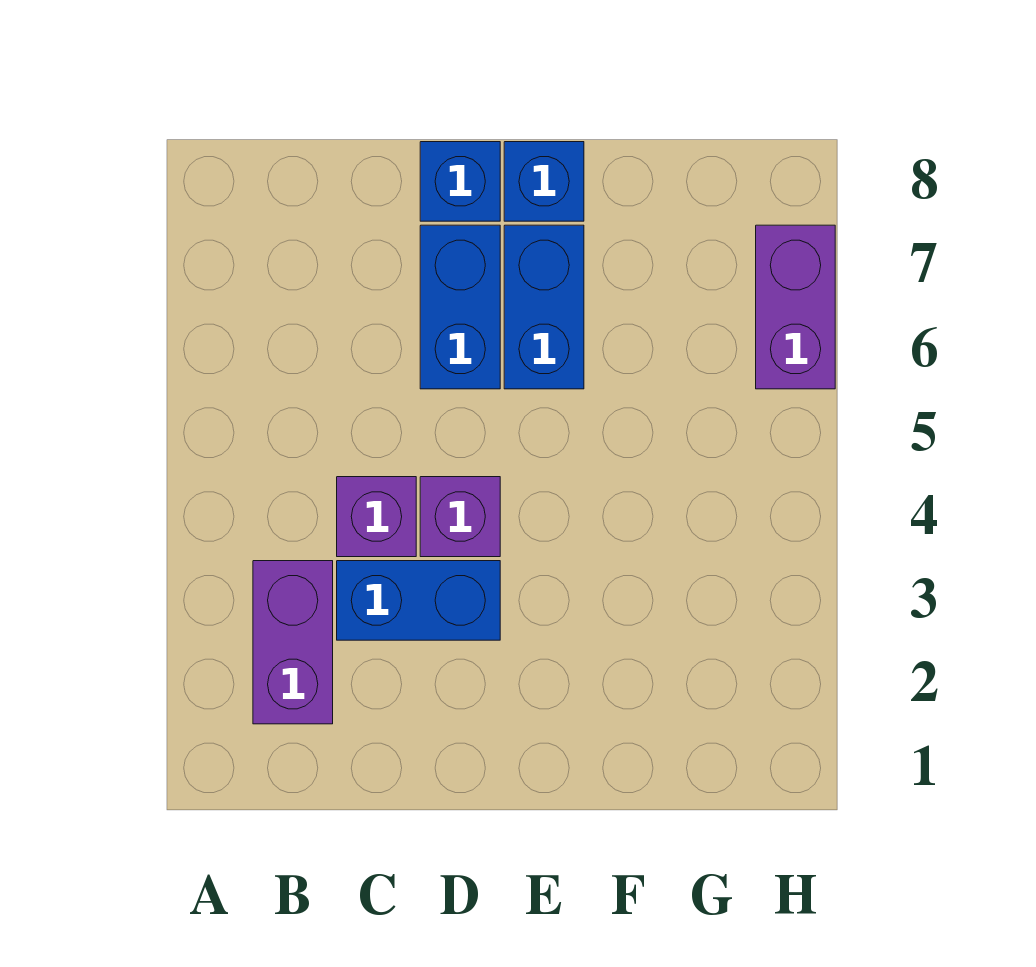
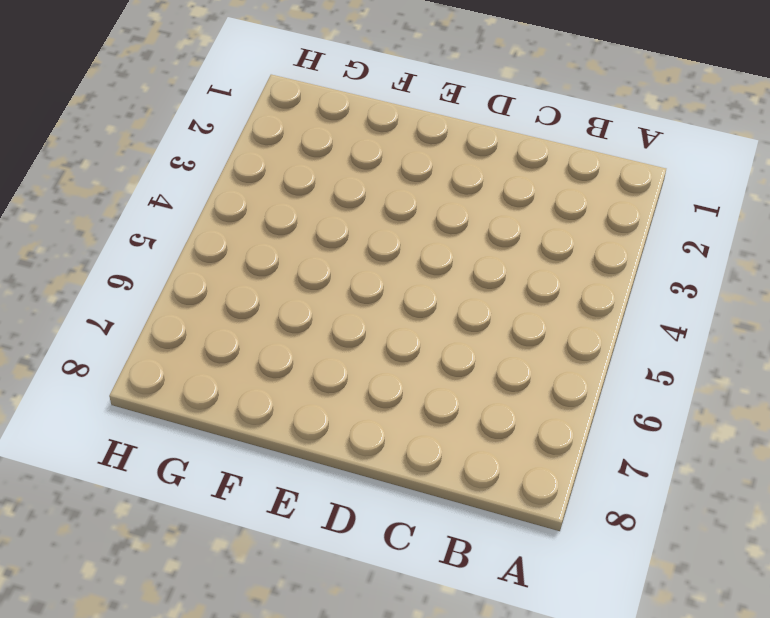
none -> purple 1x2 brick [253,561,333,724]
none -> blue 1x2 brick [337,561,500,640]

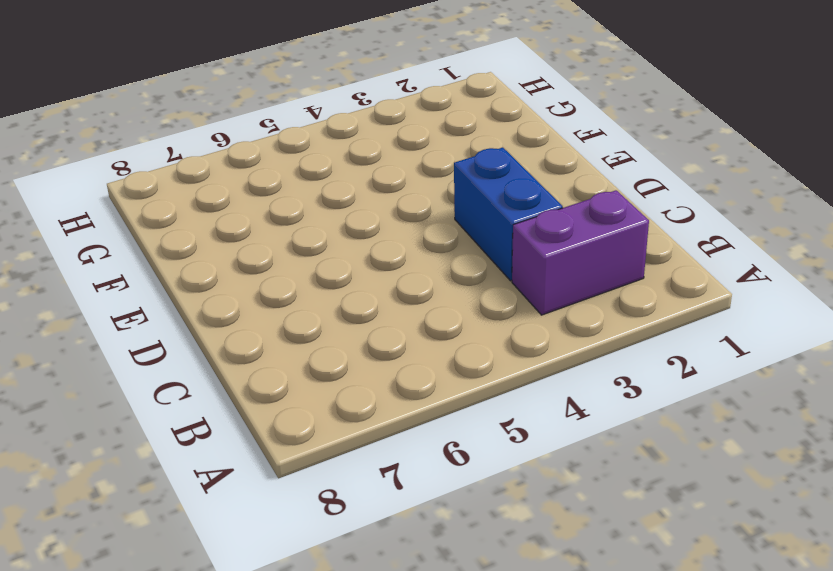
none -> purple 1x1 brick [337,477,416,557]
none -> purple 1x1 brick [420,477,500,557]

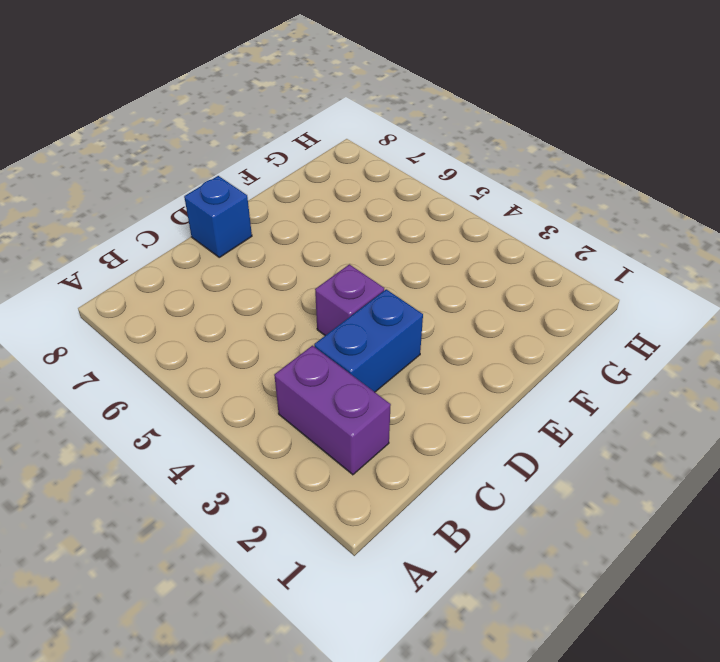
none -> purple 1x1 brick [337,477,416,557]
none -> blue 1x2 brick [420,225,500,389]

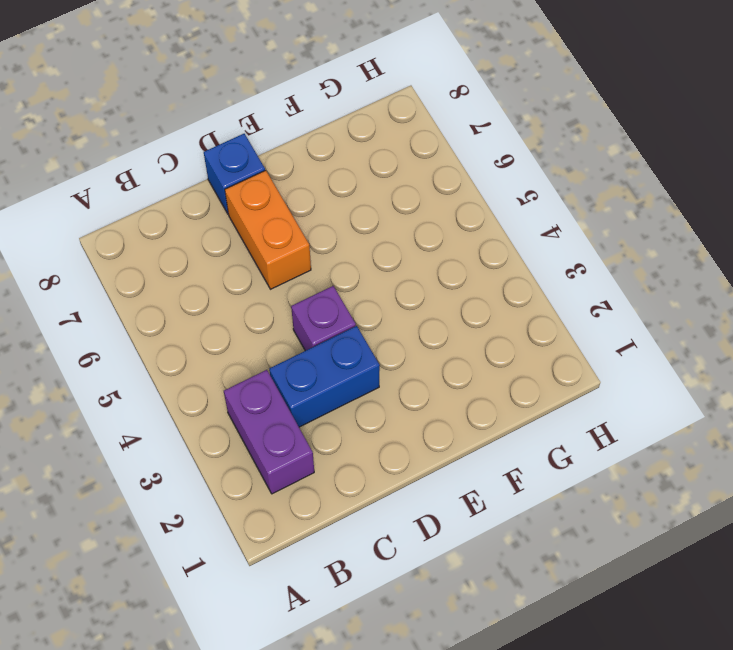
orange 1x2 brick [225,170,311,289] -> blue 1x2 brick [420,225,500,389]
none -> purple 1x1 brick [337,477,416,557]
none -> blue 1x2 brick [504,225,584,389]

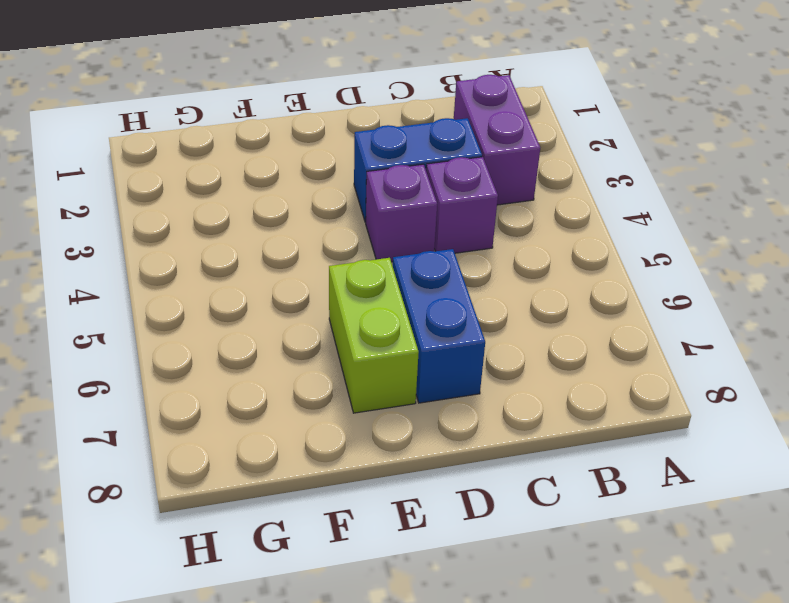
lime 1x2 brick [329,258,419,413] -> blue 1x2 brick [504,225,584,389]
none -> blue 1x1 brick [420,142,500,221]
none -> blue 1x1 brick [504,142,584,221]

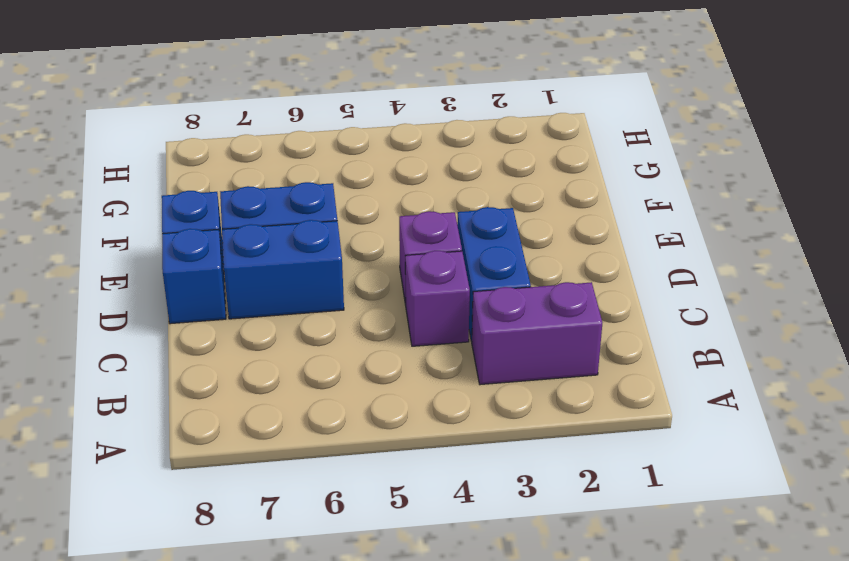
none -> purple 1x2 brick [756,225,835,389]

